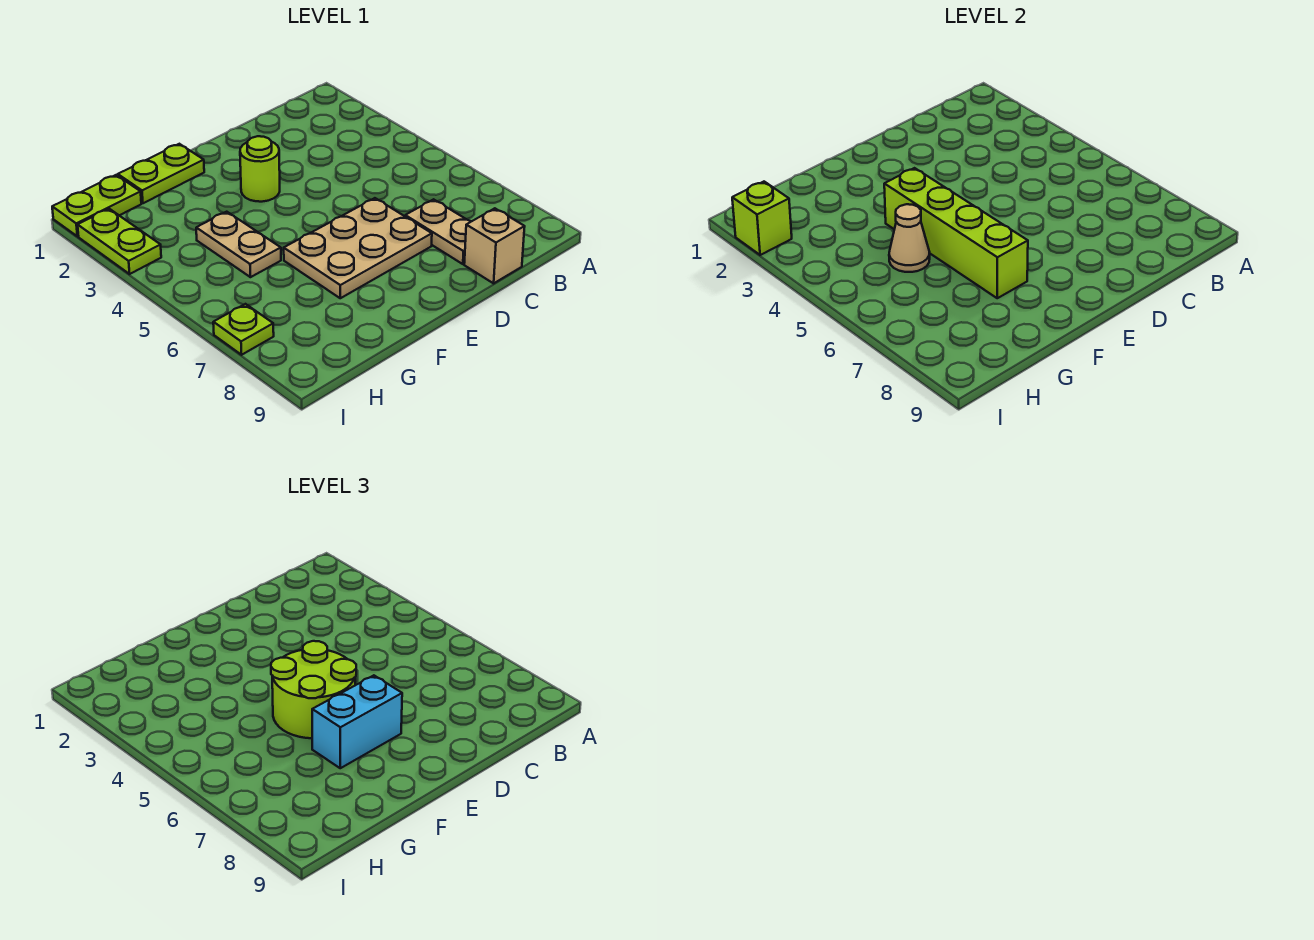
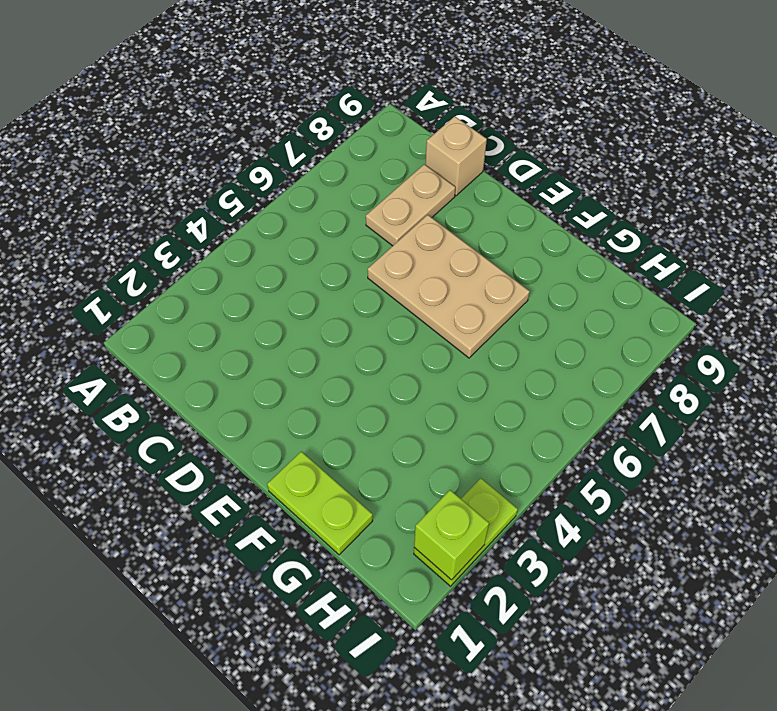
none -> lime 1x1 round brick [240,136,280,202]
none -> tan 1x2 plate [196,212,281,277]
none -> lime 1x2 plate [52,175,141,236]

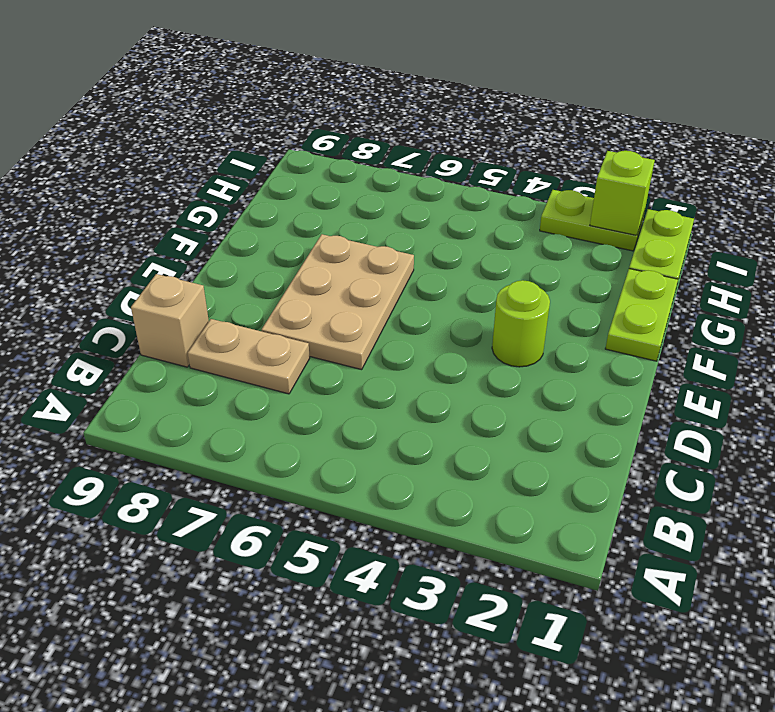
none -> tan 1x2 plate [196,212,281,277]
none -> lime 1x1 plate [213,304,274,355]
none -> lime 1x4 brick [884,168,1028,298]

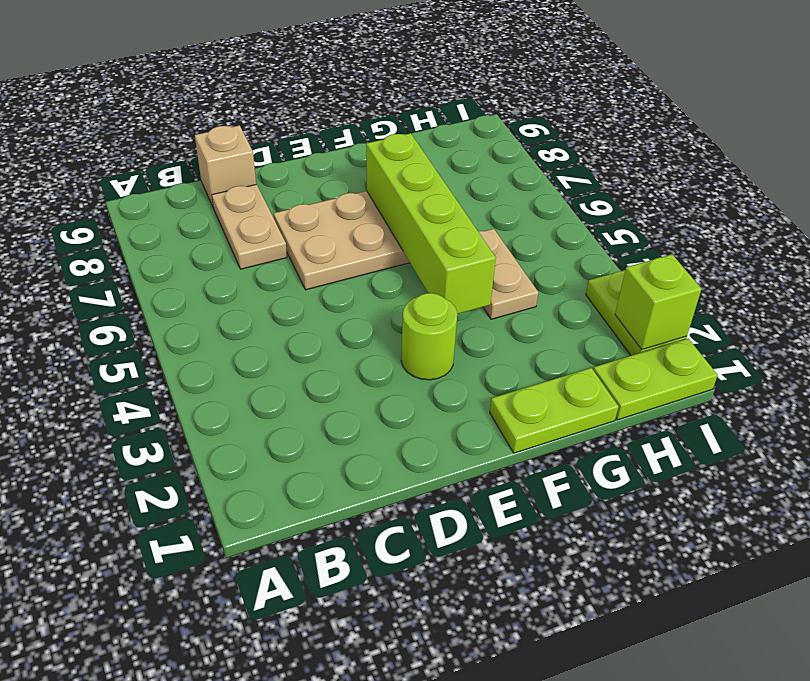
none -> lime 1x1 plate [213,304,274,355]
none -> tan 1x1 cone [889,204,930,272]
none -> lime 2x2 round brick [271,641,356,738]

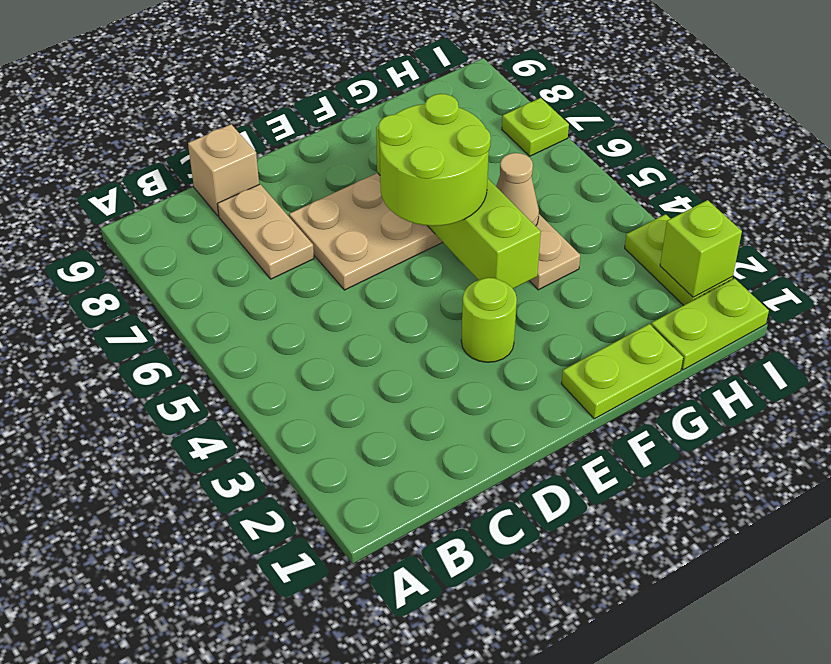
none -> cyan 1x2 brick [312,675,402,768]

